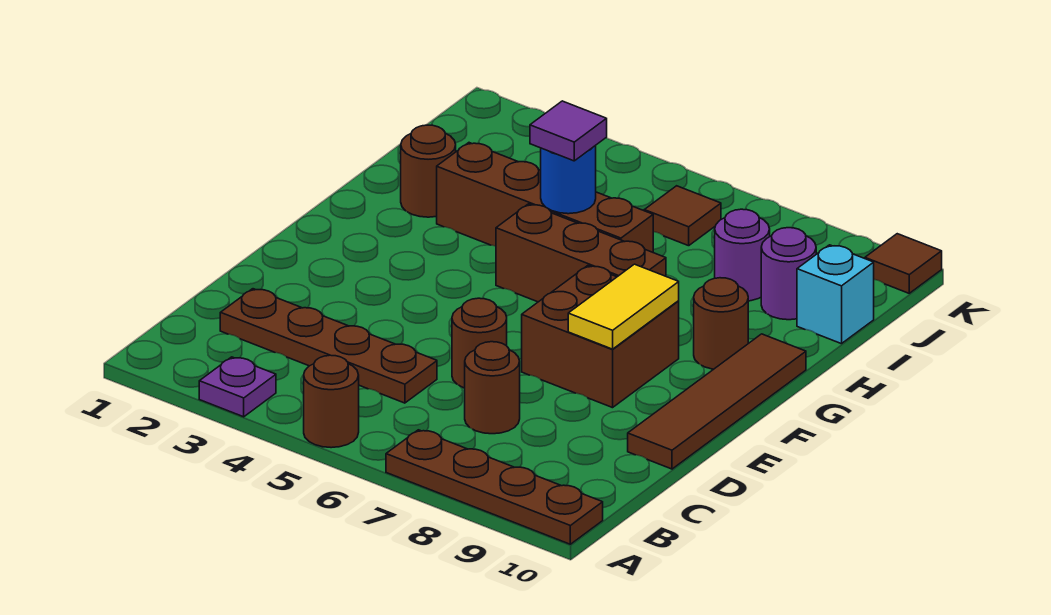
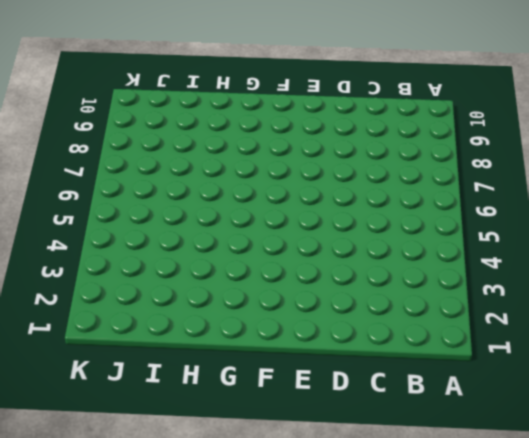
none -> purple 1x1 plate [199,357,276,417]
none -> brown 1x1 round brick [304,355,359,448]
none -> brown 1x4 plate [386,430,603,544]

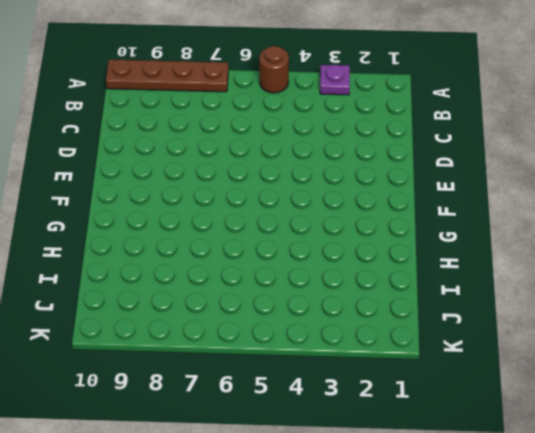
none -> brown 1x4 plate [220,289,437,403]
none -> brown 1x1 round brick [465,342,520,434]
none -> brown 1x1 round brick [452,298,507,388]

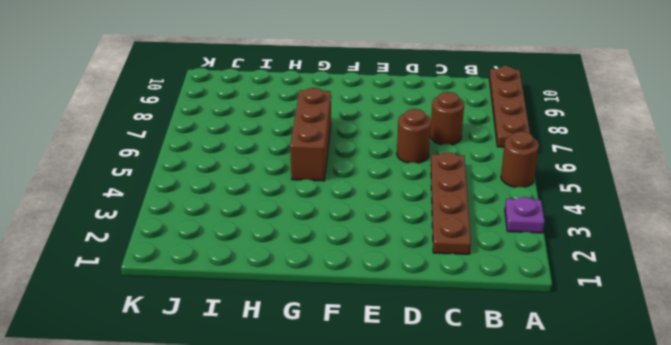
none -> brown 1x4 tile [628,334,806,469]
none -> brown 2x2 brick [522,266,679,408]
none -> brown 1x1 round brick [694,278,748,369]

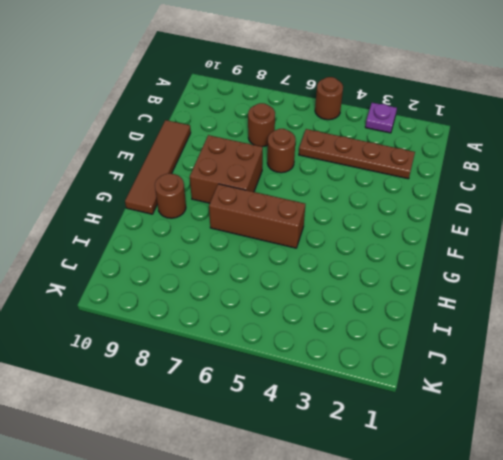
none -> brown 1x4 plate [386,430,603,544]
none -> brown 1x1 round brick [401,125,456,217]
none -> brown 1x4 brick [437,143,653,252]

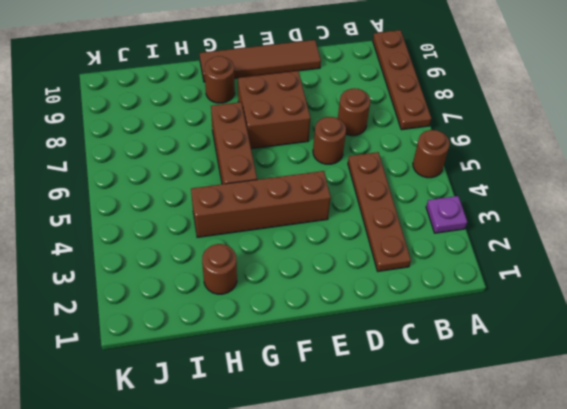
brown 1x4 brick [191,171,331,237] -> brown 1x4 brick turned to [437,143,653,252]
none -> purple 1x1 round brick [715,209,770,301]
none -> purple 1x1 round brick [761,228,816,320]
none -> cyan 1x1 brick [797,245,874,344]

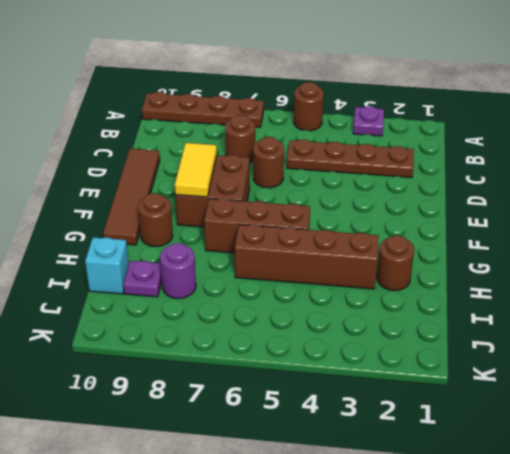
purple 1x1 plate [123,261,162,297] -> purple 1x1 round brick [761,228,816,320]
none -> brown 1x1 tile [644,186,721,246]
none -> brown 1x1 tile [865,234,942,293]
none -> blue 1x1 round brick [541,145,596,214]

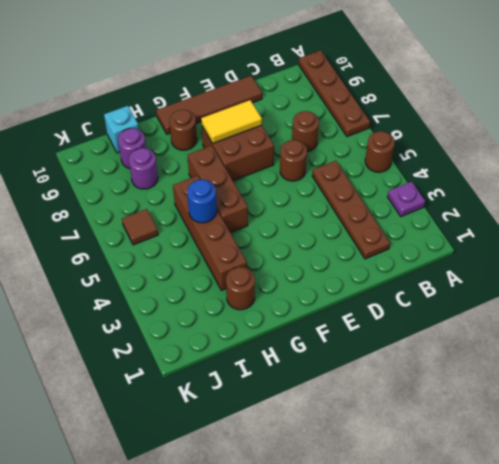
none -> brown 1x1 tile [865,234,942,293]
none -> purple 1x1 tile [530,101,607,161]

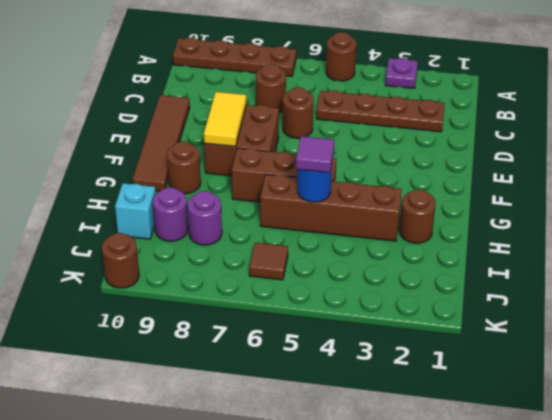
brown 1x1 round brick [102,233,139,288] -> brown 1x1 tile [865,234,942,293]

